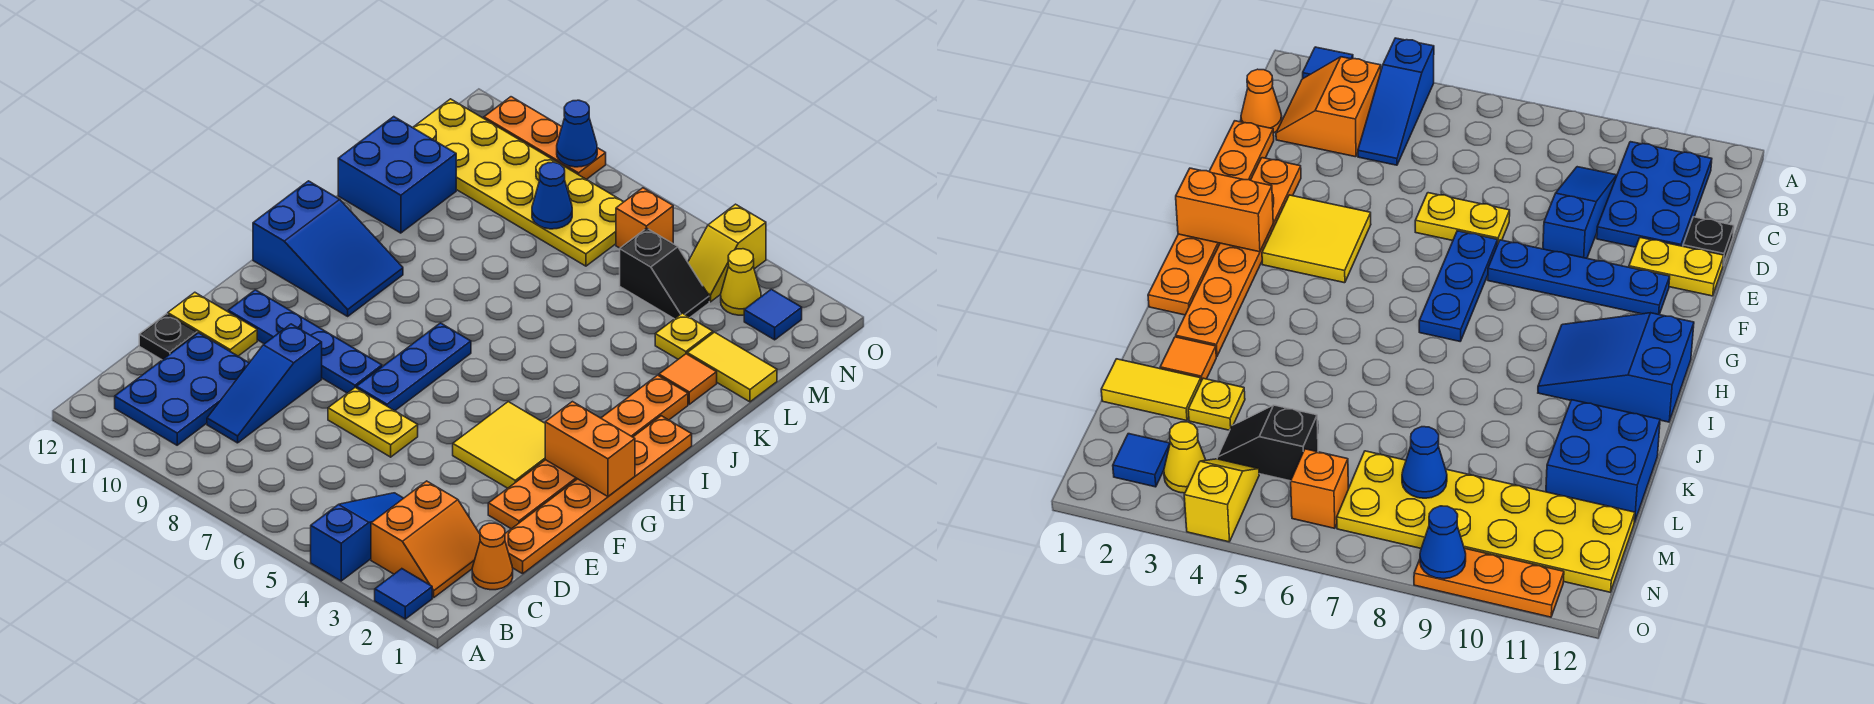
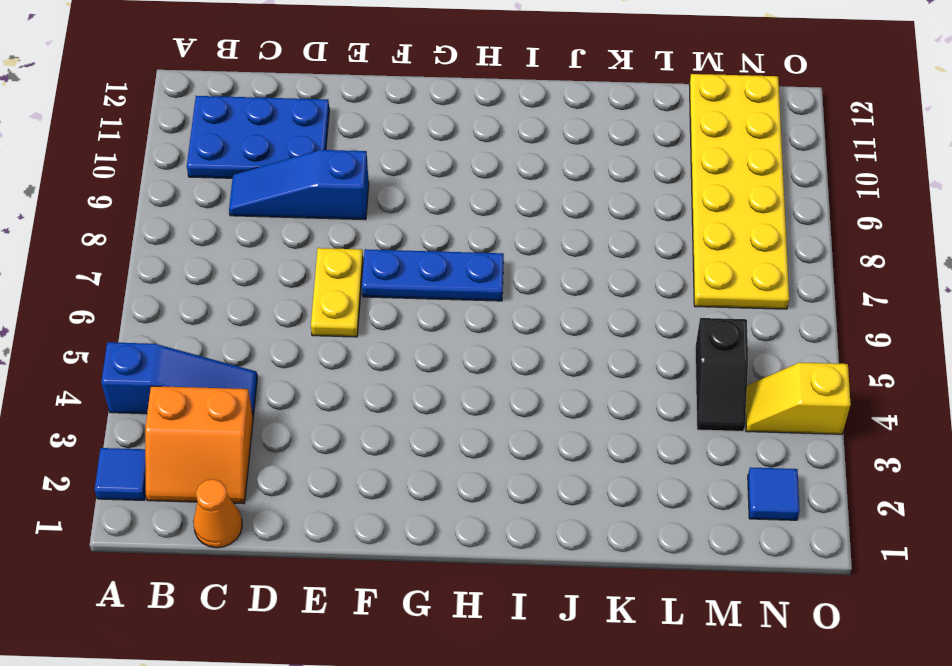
none -> orange 1x6 plate [505,416,692,574]
none -> black 1x1 plate [139,314,197,360]
none -> orange 1x6 plate [488,375,688,529]

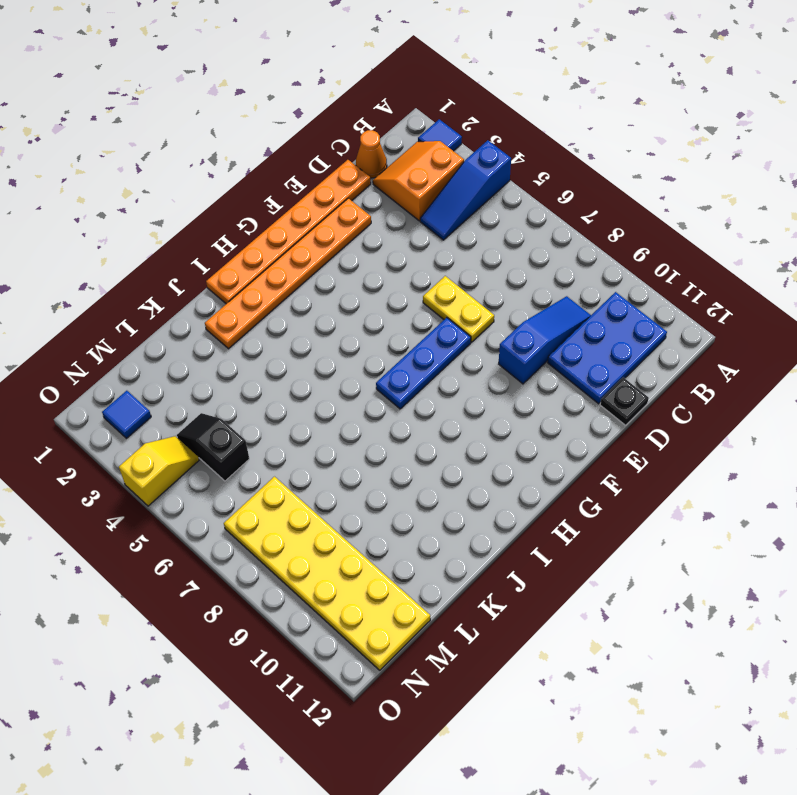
none -> yellow 1x2 plate [168,292,257,356]
none -> yellow 2x2 tile [453,402,545,488]
none -> blue 1x4 plate [228,290,382,393]

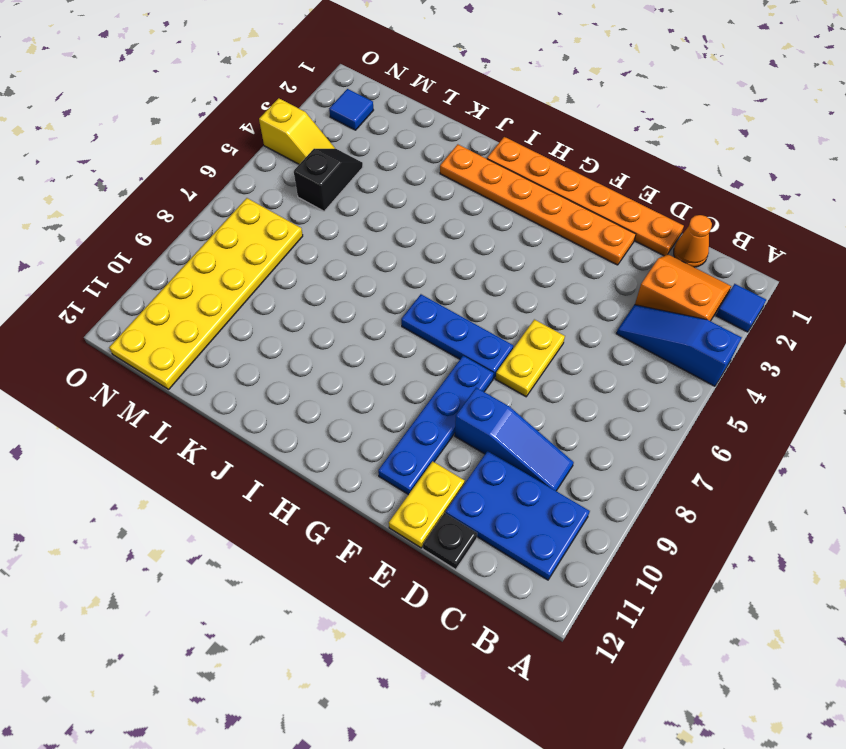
none -> yellow 2x2 tile [453,402,545,488]
none -> blue 2x3 slope [253,181,403,316]
none -> orange 1x1 tile [659,354,717,404]

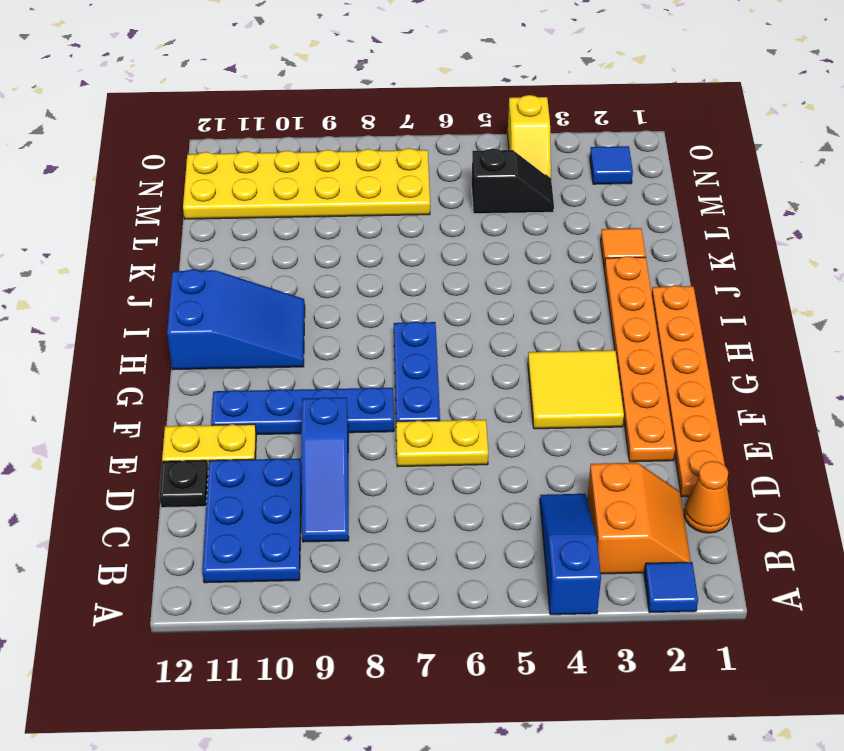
none -> blue 2x2 brick [338,117,456,233]
none -> yellow 1x2 tile [687,332,777,402]
none -> yellow 1x1 plate [655,313,713,359]

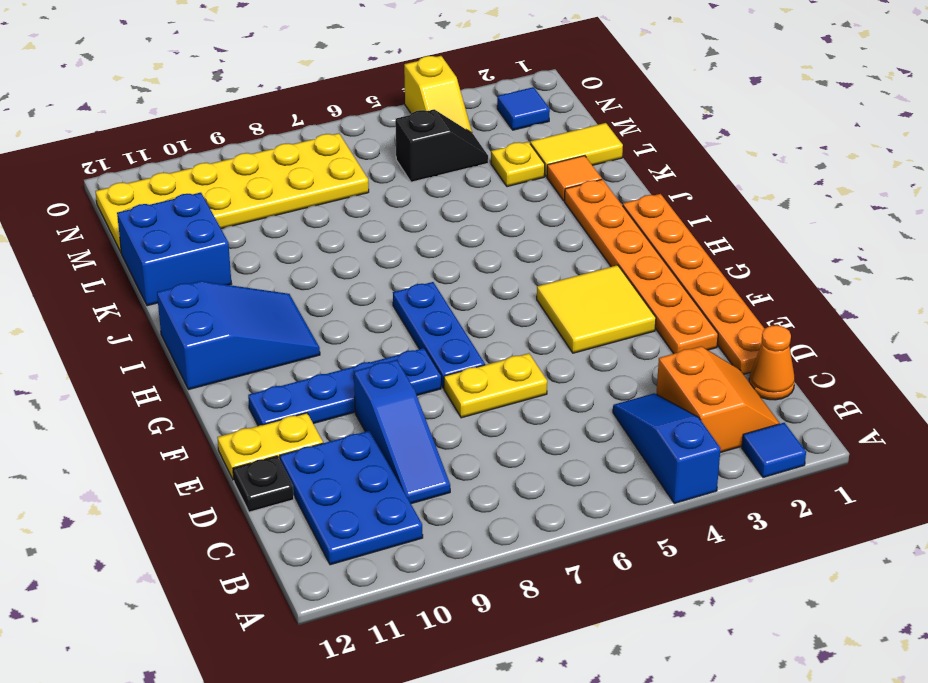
none -> yellow 1x1 cone [721,249,761,315]
none -> orange 1x1 brick [616,188,673,248]
none -> orange 1x3 plate [484,97,606,179]

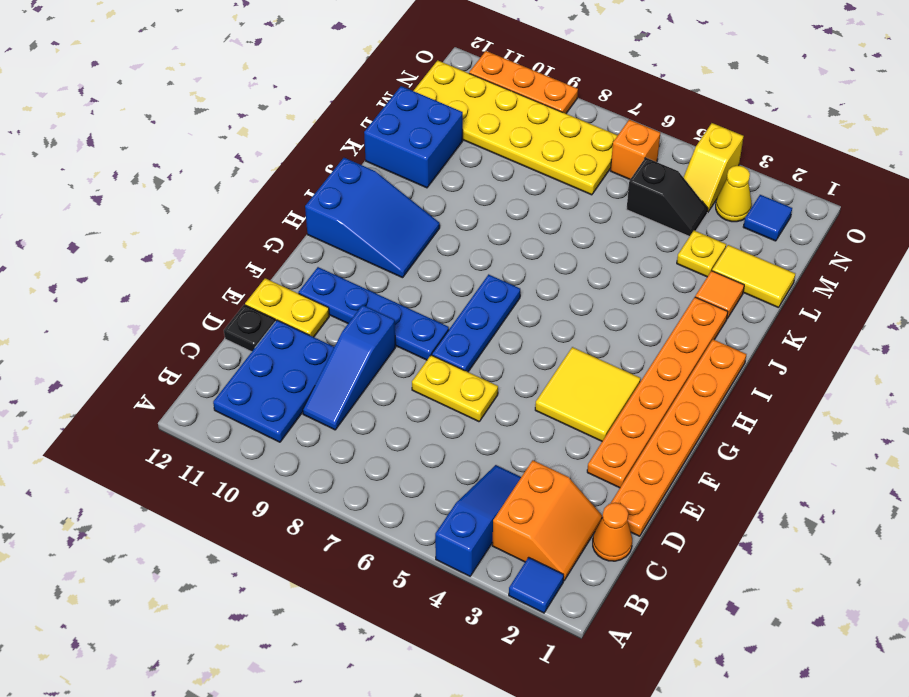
none -> orange 1x2 brick [545,402,635,497]
none -> blue 1x1 cone [532,162,572,229]
none -> blue 1x1 cone [557,100,597,167]

